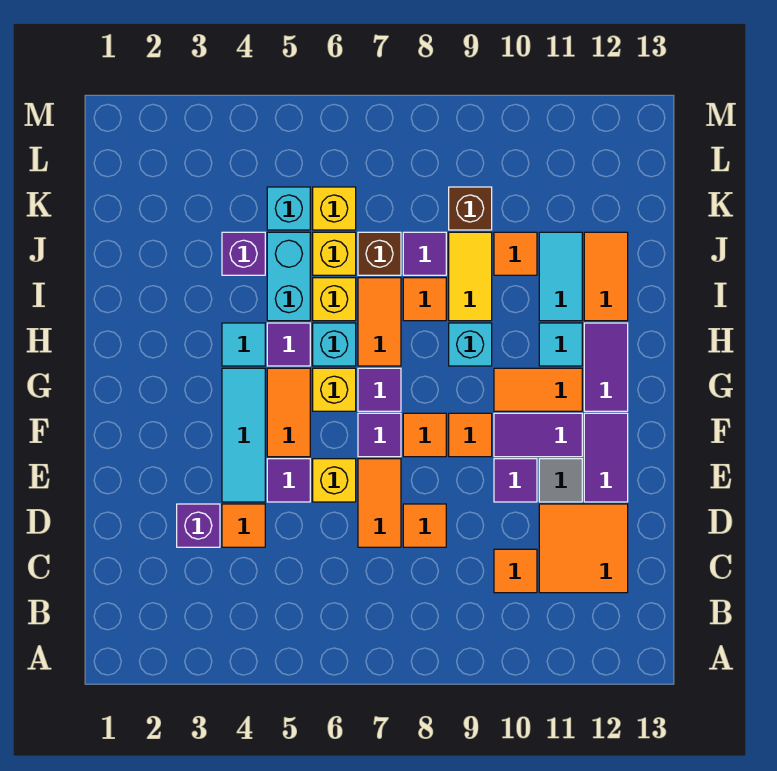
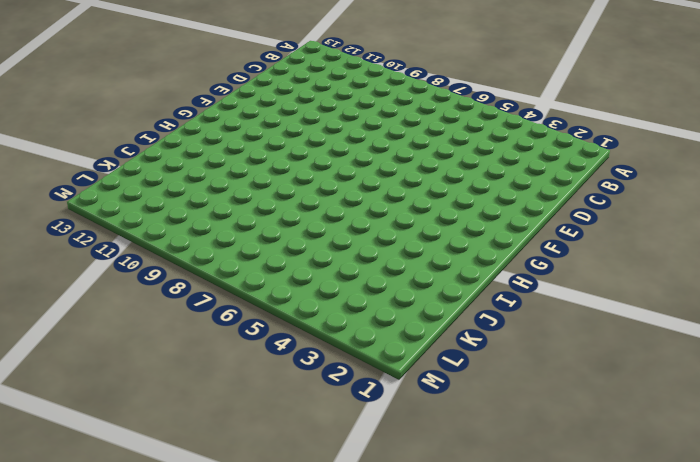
none -> orange 1x1 tile [494,549,537,593]
none -> orange 2x2 tile [539,504,628,593]
none -> purple 1x1 brick [177,504,220,547]
none -> orange 1x1 tile [222,504,265,547]

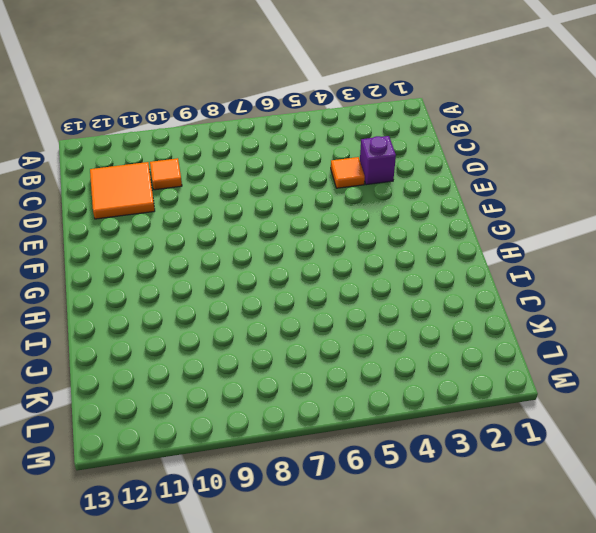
none -> orange 1x2 tile [358,459,401,547]
none -> orange 1x1 tile [403,504,446,547]
none -> cyan 1x3 tile [222,368,265,502]
none -> purple 1x1 tile [267,459,310,502]

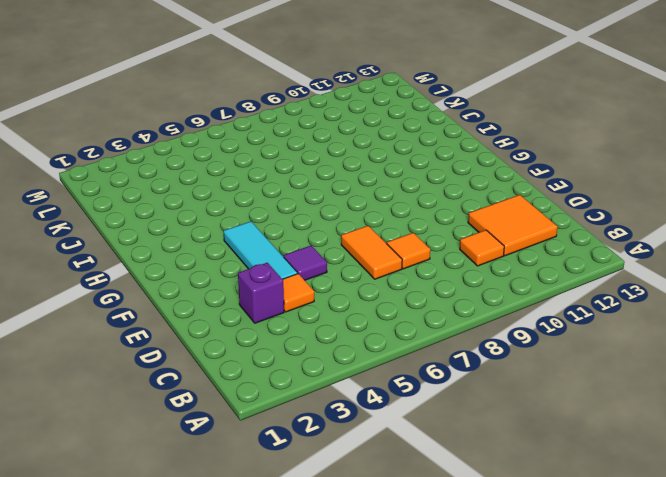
none -> yellow 1x1 brick [313,459,356,502]
none -> purple 1x1 tile [494,459,537,502]
none -> grey 1x1 tile [539,459,582,502]
none -> purple 1x2 tile [584,413,628,502]

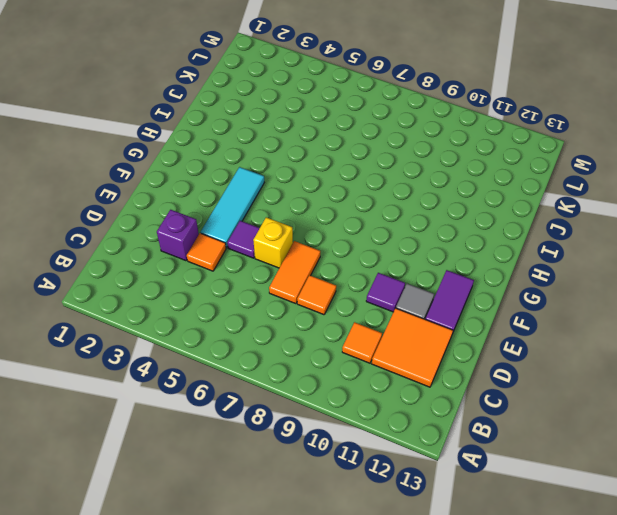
none -> orange 1x2 tile [267,368,310,457]
none -> purple 1x1 tile [358,413,401,457]
none -> orange 1x1 tile [403,413,446,457]
none -> orange 1x1 tile [449,413,492,457]

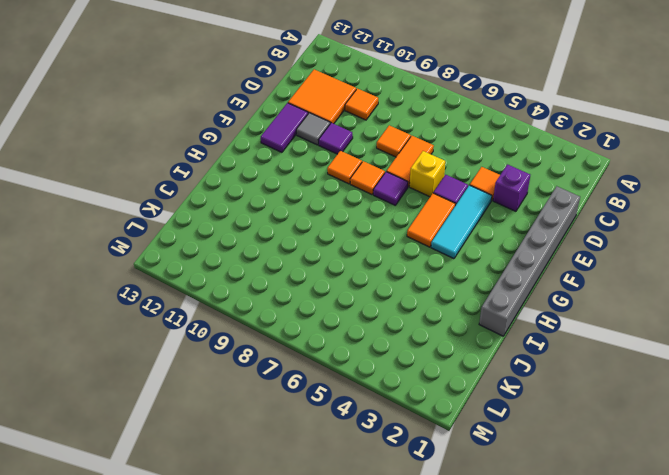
grey 1x6 brick [479,186,580,336] -> none
none -> purple 1x2 tile [494,413,582,457]
none -> yellow 1x1 brick [313,368,356,411]
none -> purple 1x1 tile [358,368,401,411]
none -> orange 1x2 tile [494,368,582,411]

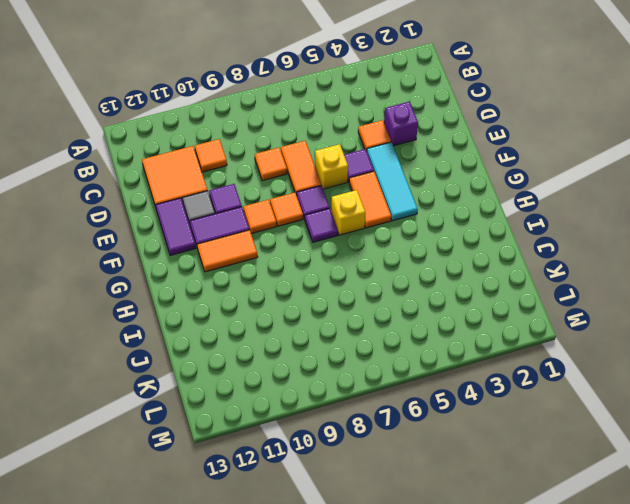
none -> purple 1x2 tile [584,323,628,411]
none -> cyan 1x1 tile [222,323,265,366]
none -> purple 1x1 tile [267,323,310,366]
none -> cyan 1x1 brick [313,323,356,366]

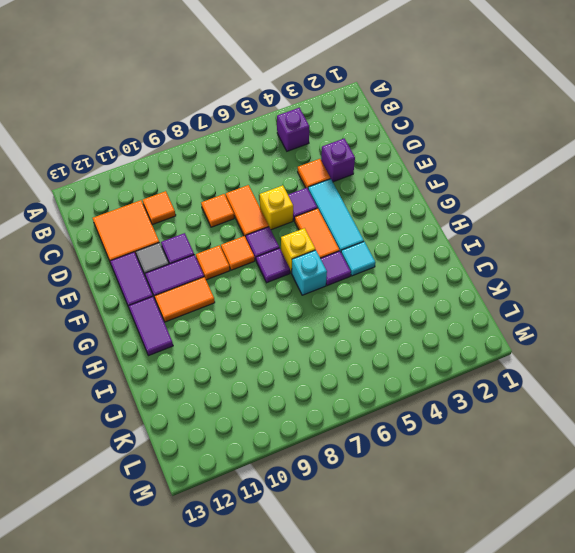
purple 1x1 brick [277,108,309,151] -> purple 1x1 brick moved to [222,232,265,275]
none -> orange 1x2 tile [358,278,401,366]
none -> cyan 1x1 brick [449,323,492,366]
none -> cyan 1x1 tile [539,323,582,366]
none -> cyan 1x2 brick [267,232,310,321]

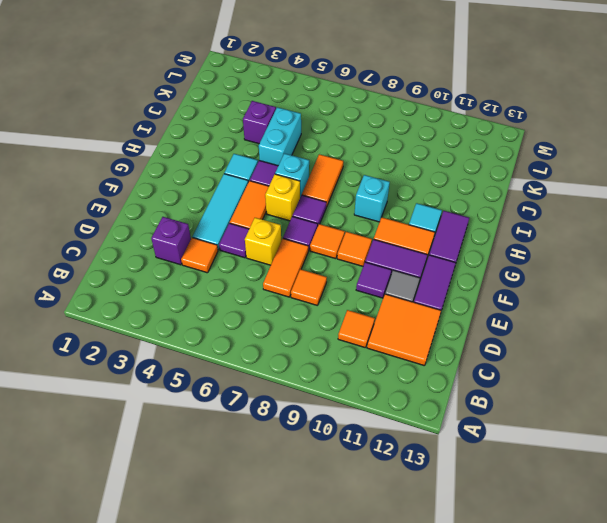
none -> yellow 1x1 brick [313,278,356,321]
none -> orange 1x1 tile [403,278,446,321]
none -> yellow 1x2 tile [449,232,492,321]
none -> cyan 1x2 tile [539,232,582,321]

